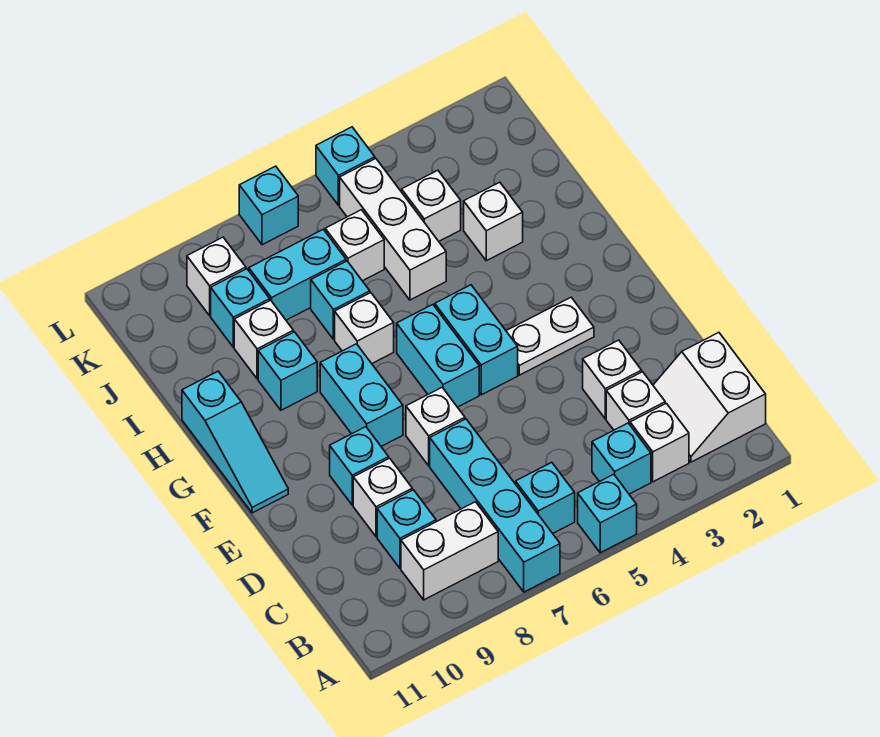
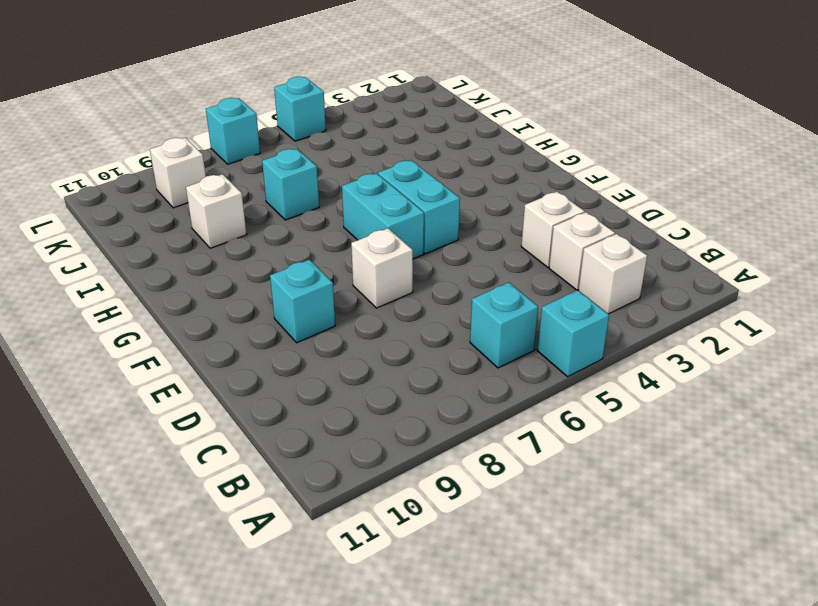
none -> cyan 1x4 brick [430,419,560,592]
none -> white 2x2 slope [653,333,766,462]
none -> cyan 1x1 brick [592,423,651,494]
none -> white 1x2 brick [401,502,498,600]

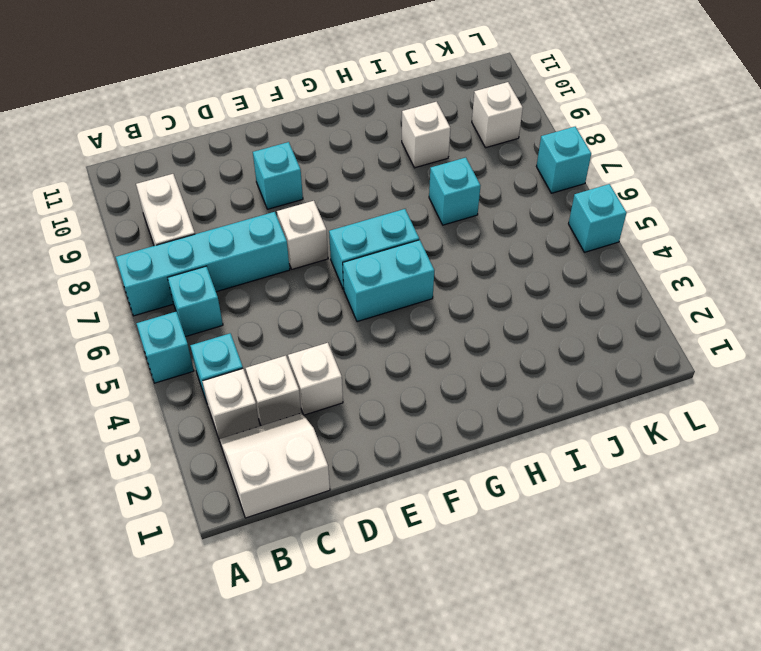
none -> cyan 1x1 brick [377,490,436,568]
none -> white 1x1 brick [353,458,412,537]
none -> white 1x2 plate [506,297,594,375]
none -> cyan 1x2 brick [320,344,403,446]

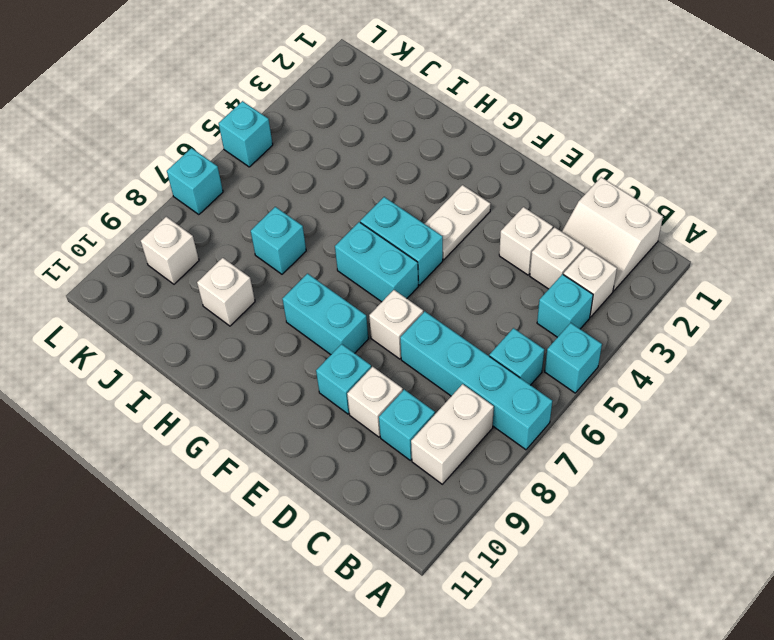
none -> cyan 1x3 slope [182,371,288,513]
none -> white 1x1 brick [335,293,394,363]
none -> cyan 1x1 brick [258,332,317,410]
none -> white 1x1 brick [464,182,523,261]

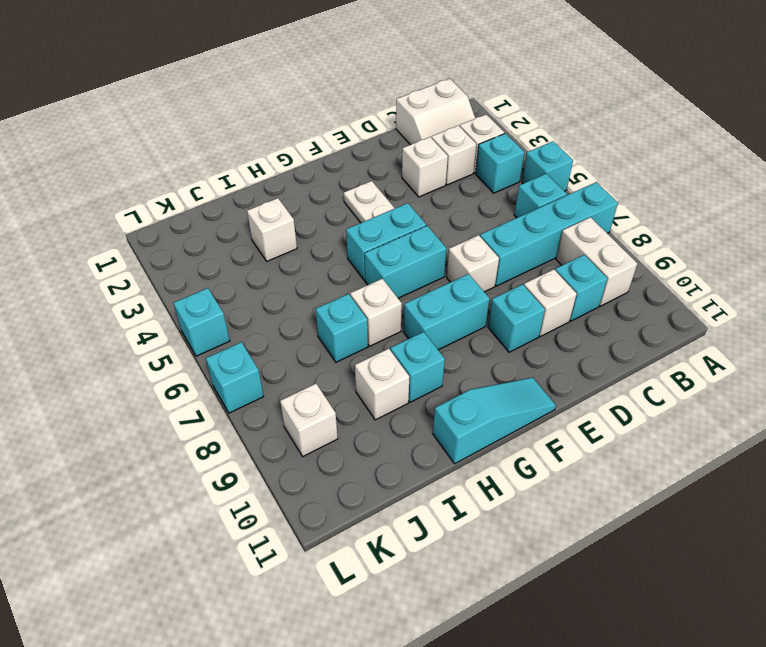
none -> white 1x3 brick [340,159,446,300]
none -> white 1x1 brick [402,170,461,241]
none -> white 1x1 brick [325,210,384,281]
none -> cyan 1x2 brick [249,229,346,320]

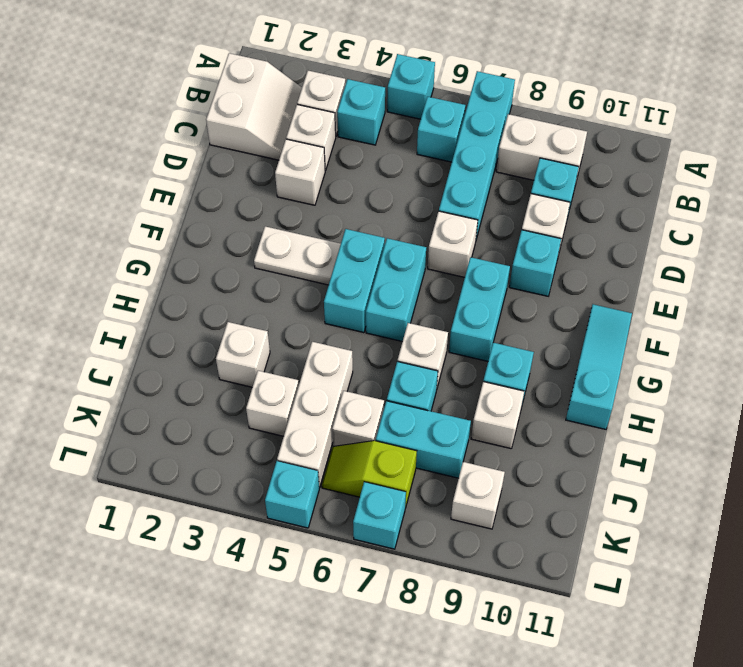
lime 1x2 slope [322,441,417,508] -> none
none -> cyan 1x1 brick [211,269,270,347]

